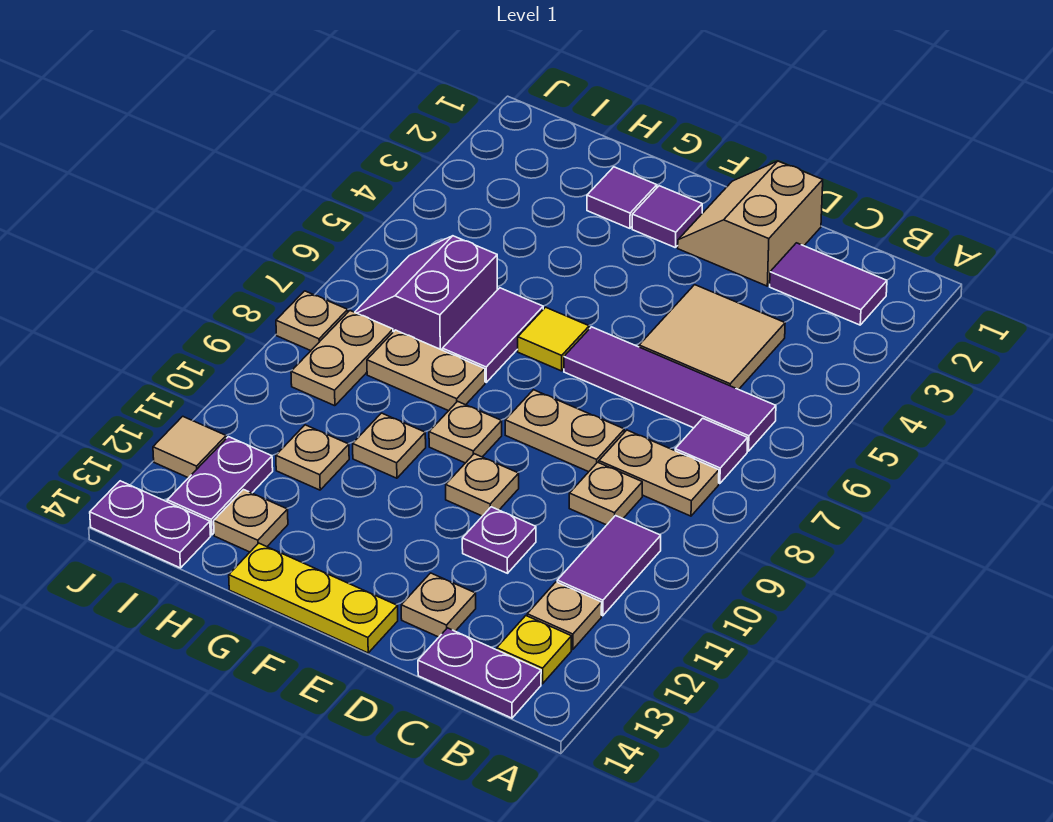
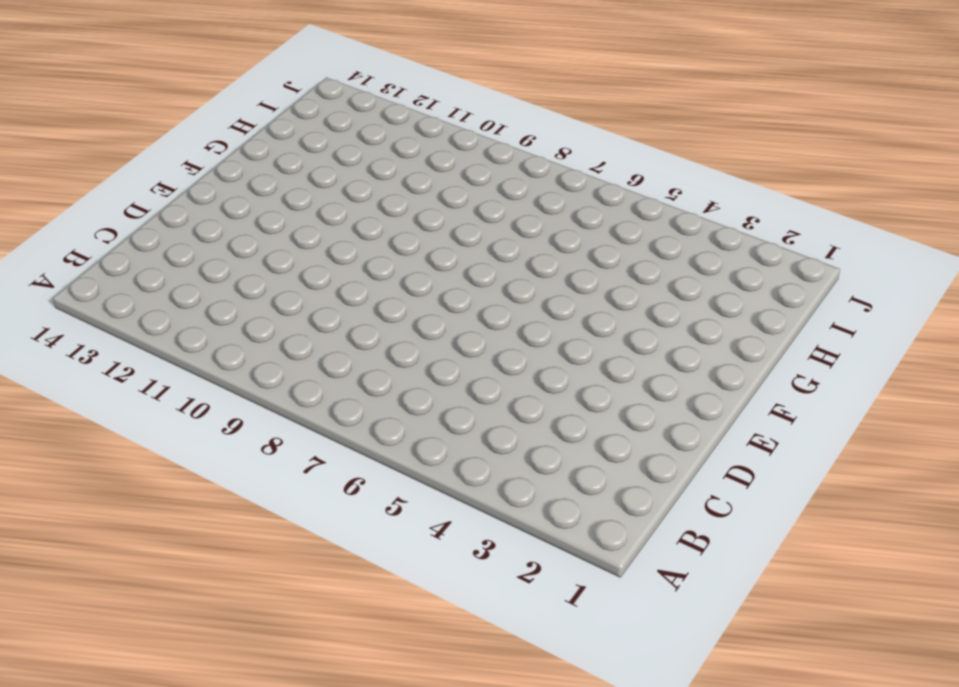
none -> purple 1x2 tile [770,243,887,325]
none -> purple 1x4 tile [564,327,776,451]
none -> purple 1x1 tile [675,418,748,484]
none -> tan 1x2 plate [599,430,719,516]

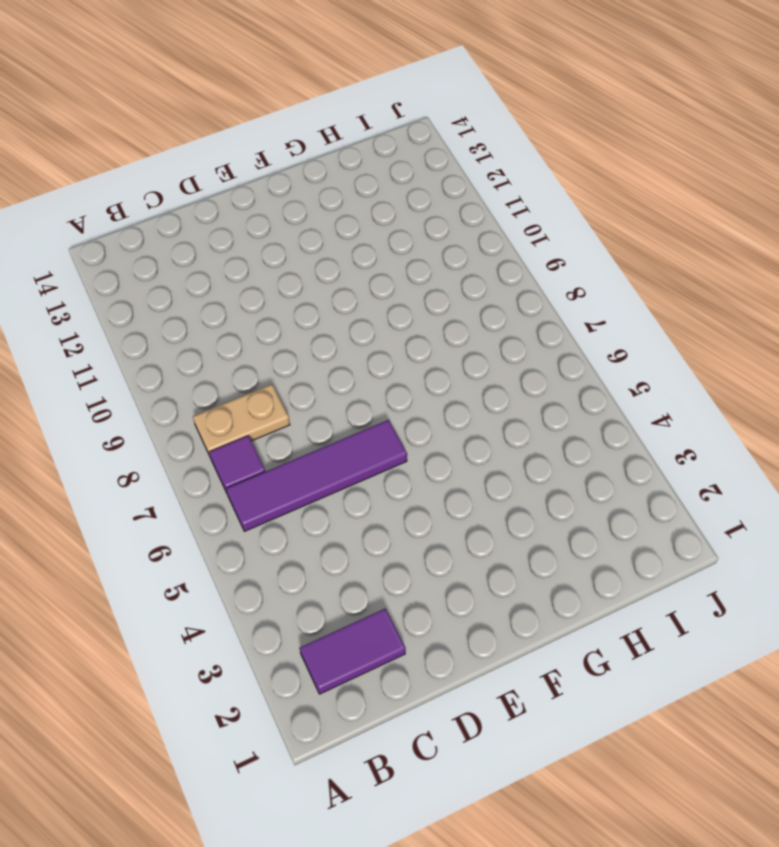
none -> purple 1x2 tile [557,516,661,616]
none -> tan 1x1 plate [527,582,602,650]
none -> yellow 1x1 plate [497,616,571,684]
none -> purple 1x2 plate [418,628,541,718]

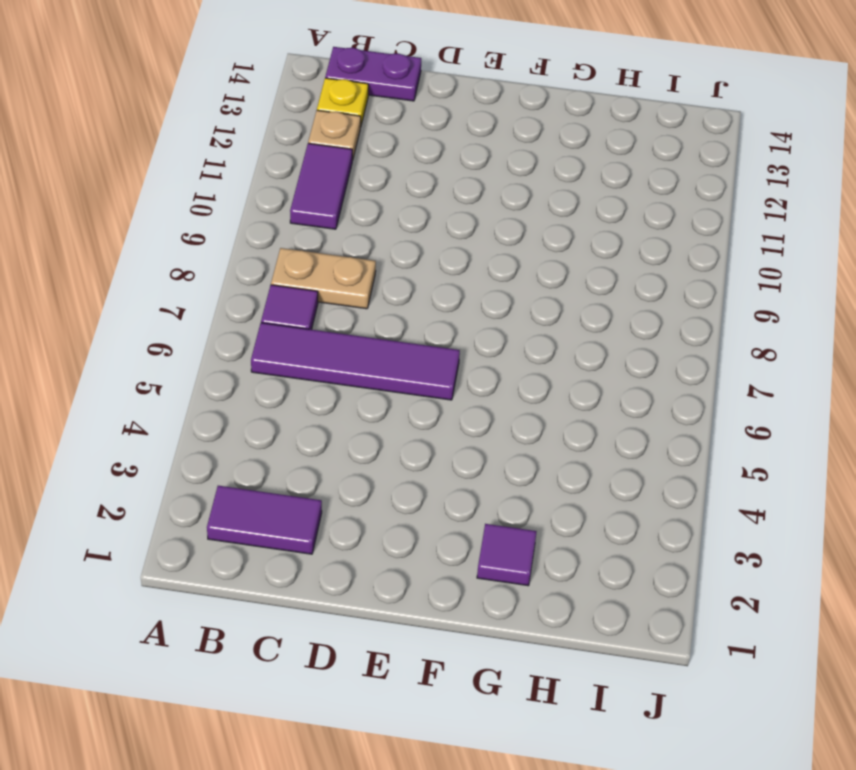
none -> tan 2x2 tile [639,285,785,390]
none -> tan 1x1 plate [569,462,642,525]
none -> tan 2x2 slope [678,161,823,286]
none -> tan 1x2 plate [505,390,624,472]

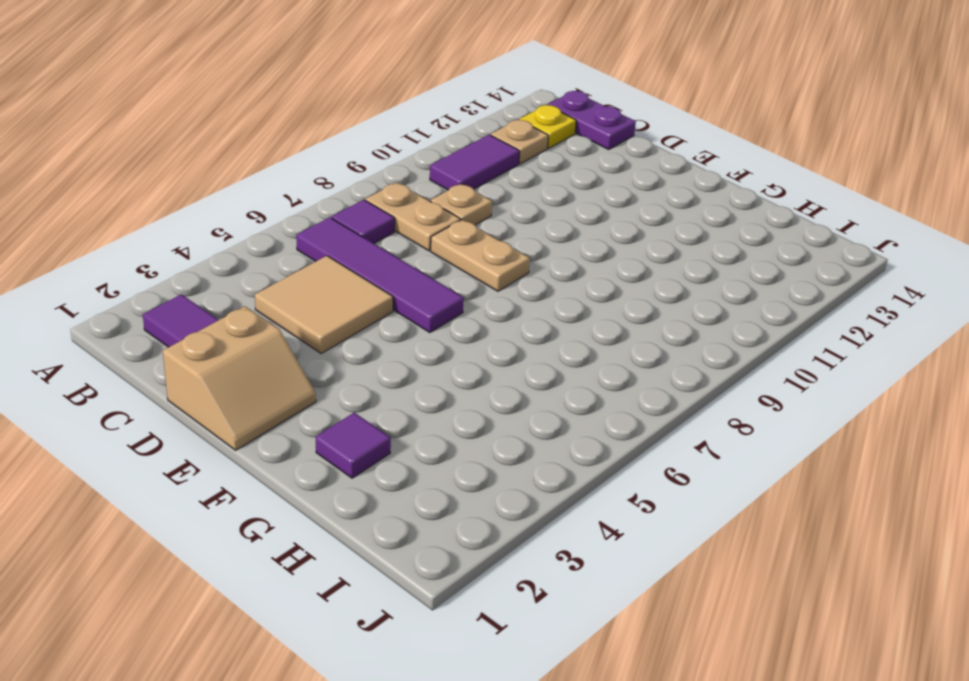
none -> purple 1x1 plate [462,507,536,573]
none -> tan 1x1 plate [401,573,476,637]
none -> tan 1x1 plate [446,454,519,516]
none -> yellow 1x3 plate [229,543,398,653]

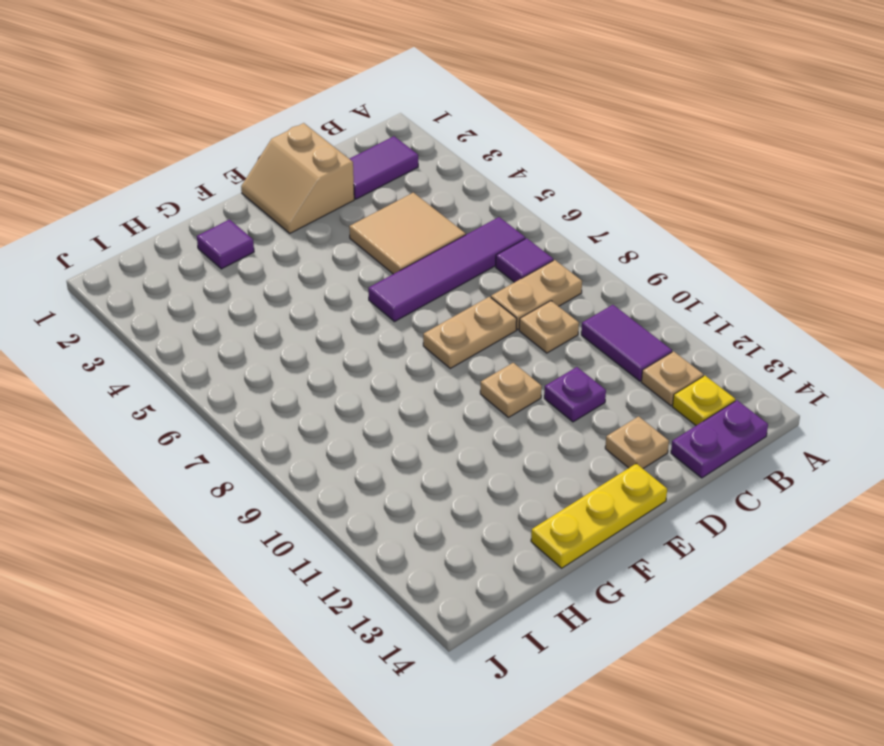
none -> purple 1x1 tile [632,186,702,248]
none -> yellow 1x1 tile [518,307,589,371]
none -> tan 1x1 plate [429,401,502,463]
none -> purple 1x2 tile [442,288,543,382]

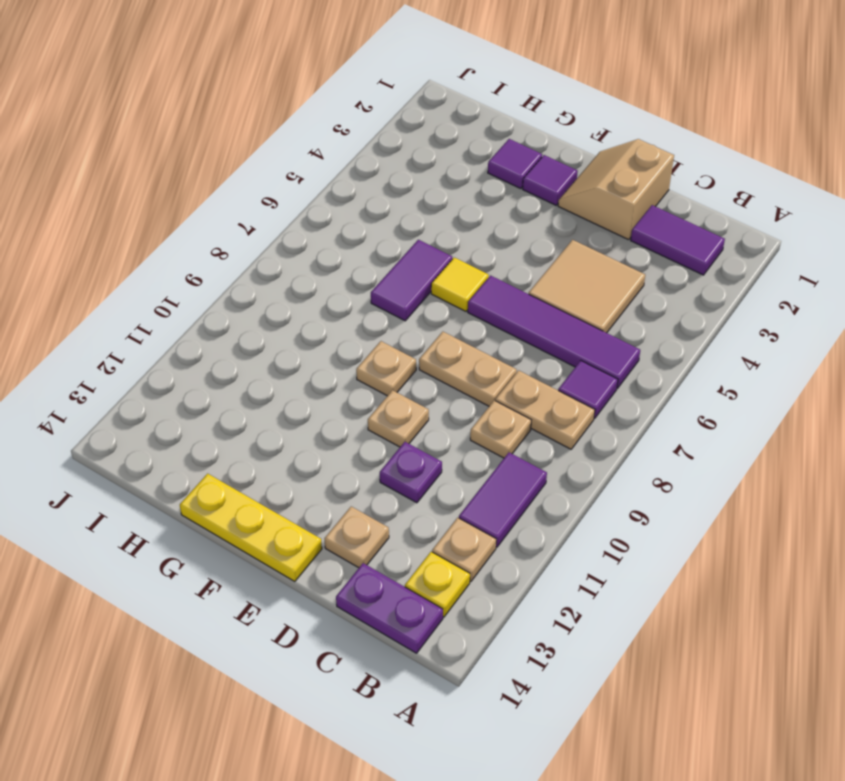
none -> tan 1x2 plate [367,330,485,411]
none -> tan 1x1 plate [353,413,426,478]
none -> purple 2x2 slope [355,236,497,350]
none -> tan 1x1 plate [276,425,349,490]

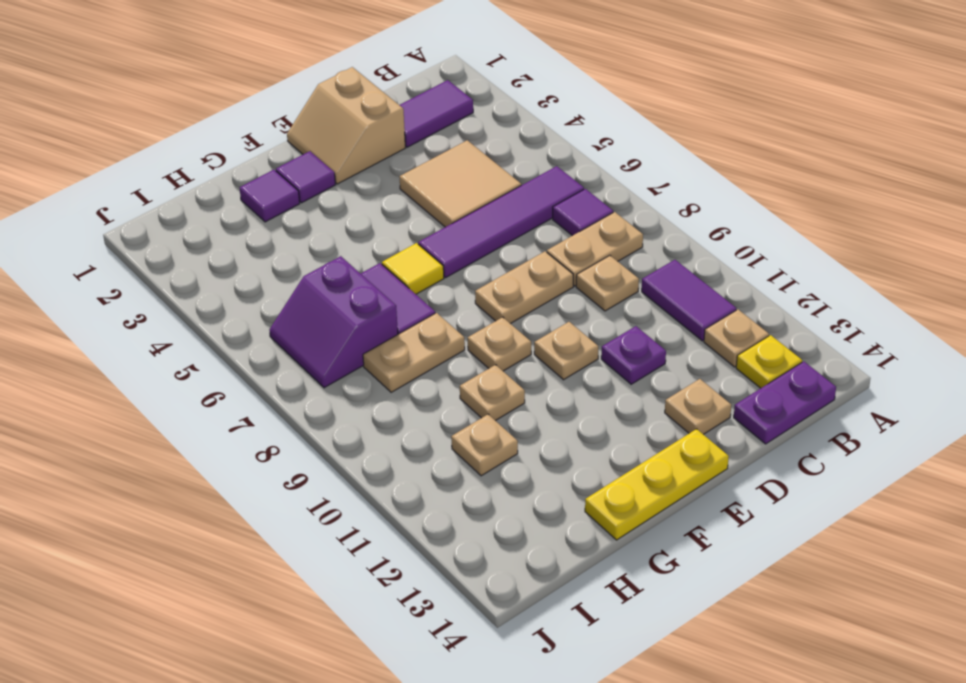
none -> tan 1x1 plate [214,490,288,552]
none -> tan 1x2 plate [291,311,393,406]
none -> purple 1x2 plate [167,437,273,535]
none -> purple 1x2 plate [90,481,211,568]

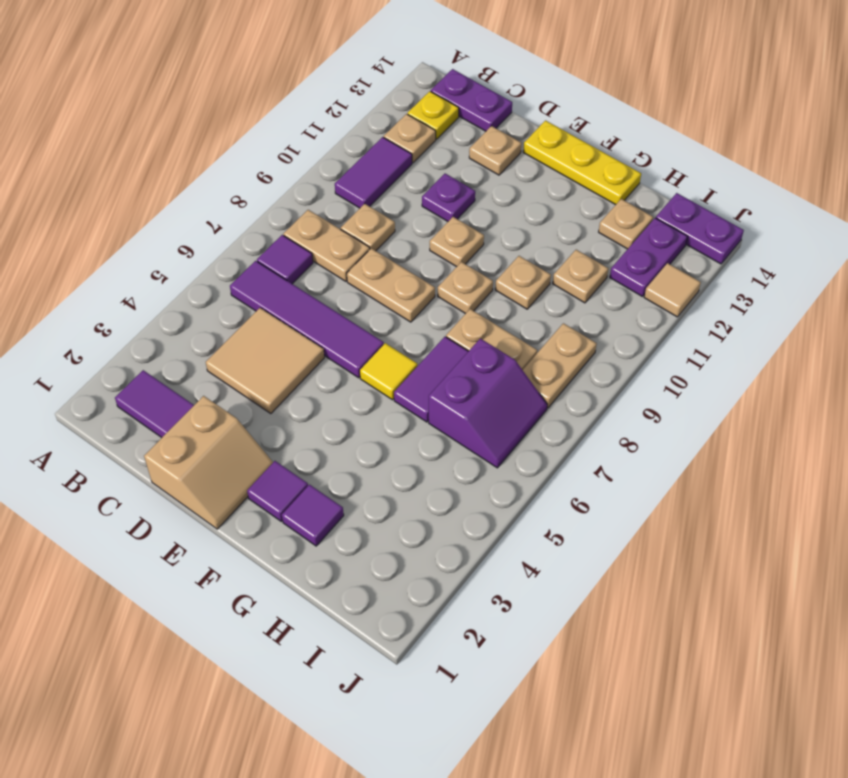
none -> tan 1x1 plate [276,291,348,351]

